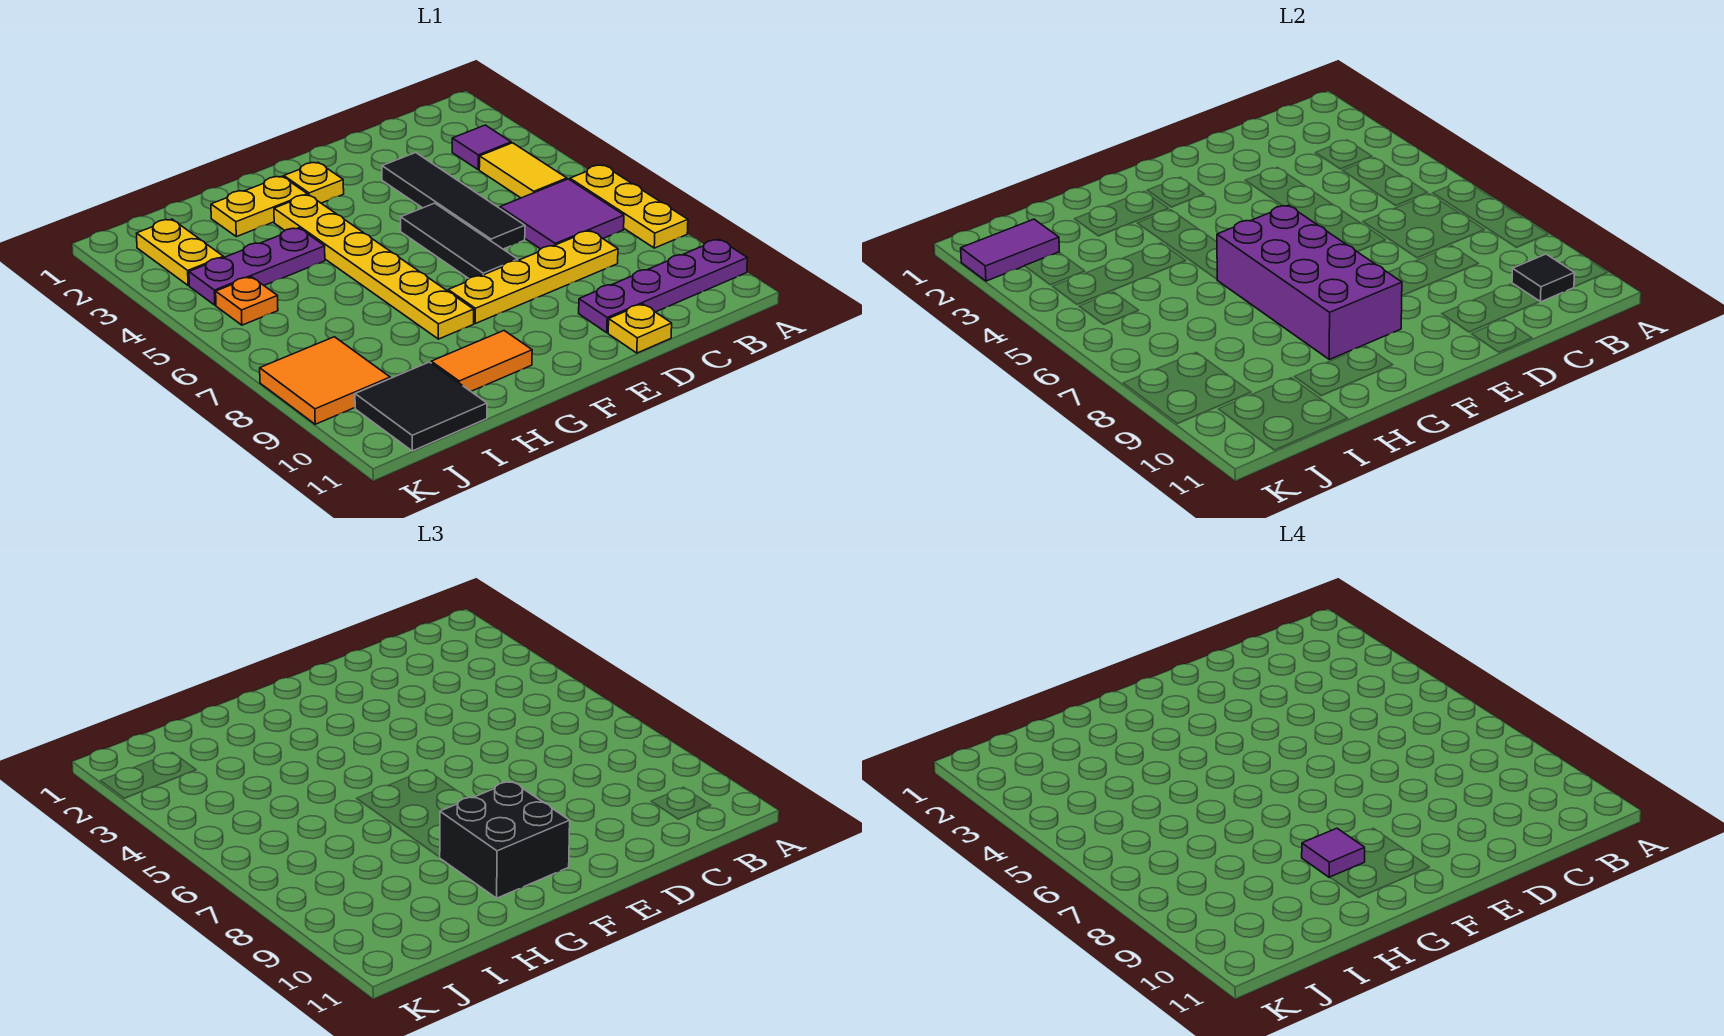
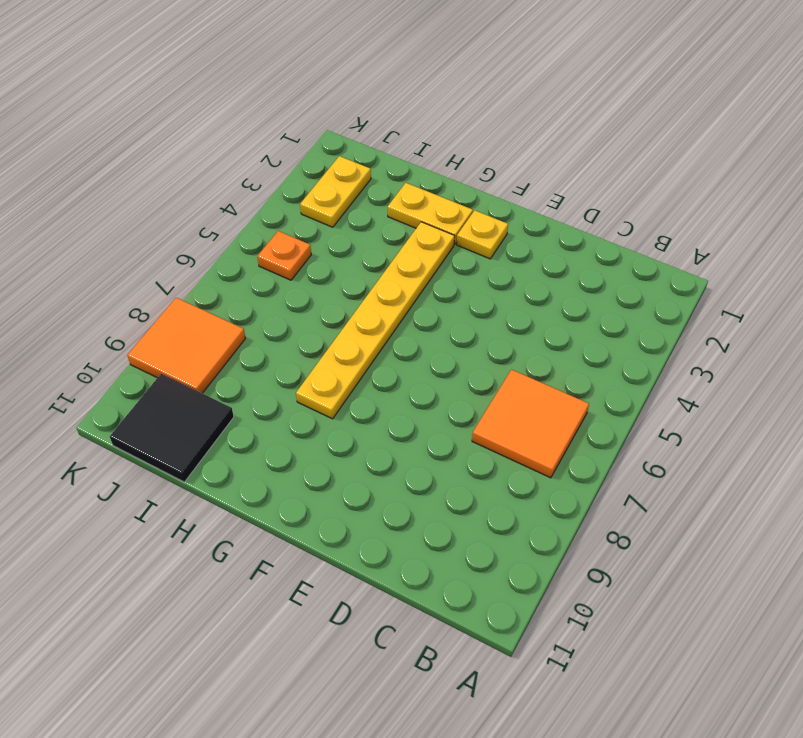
orange 2x2 tile [472,370,589,478] -> purple 2x2 tile [500,179,624,249]
none -> yellow 1x3 plate [570,165,688,248]
none -> purple 1x4 plate [579,239,747,333]
none -> purple 1x1 tile [452,125,511,170]

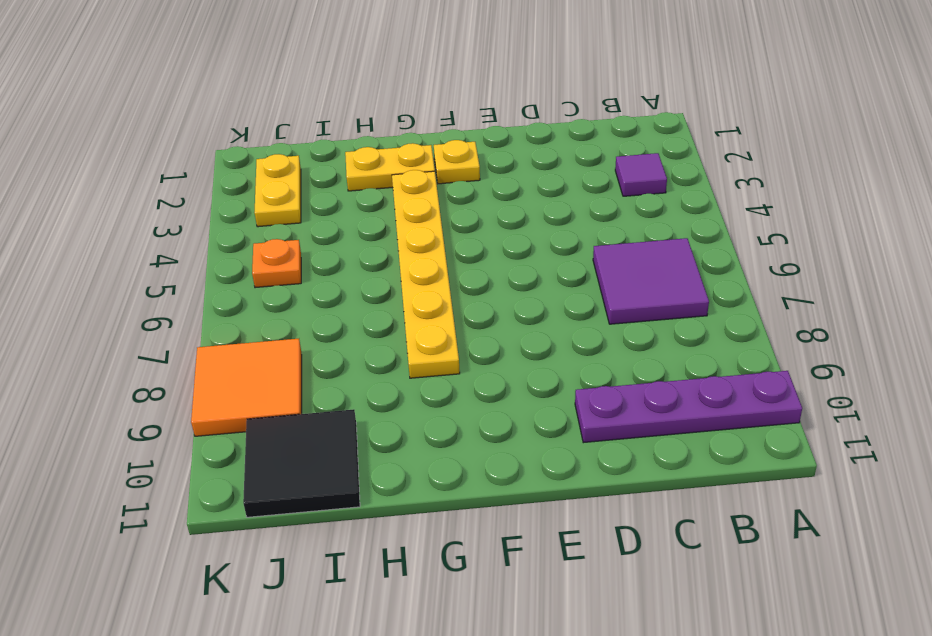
none -> yellow 1x3 plate [570,165,688,248]
none -> yellow 1x2 tile [479,143,567,198]
none -> yellow 1x4 plate [448,231,618,324]

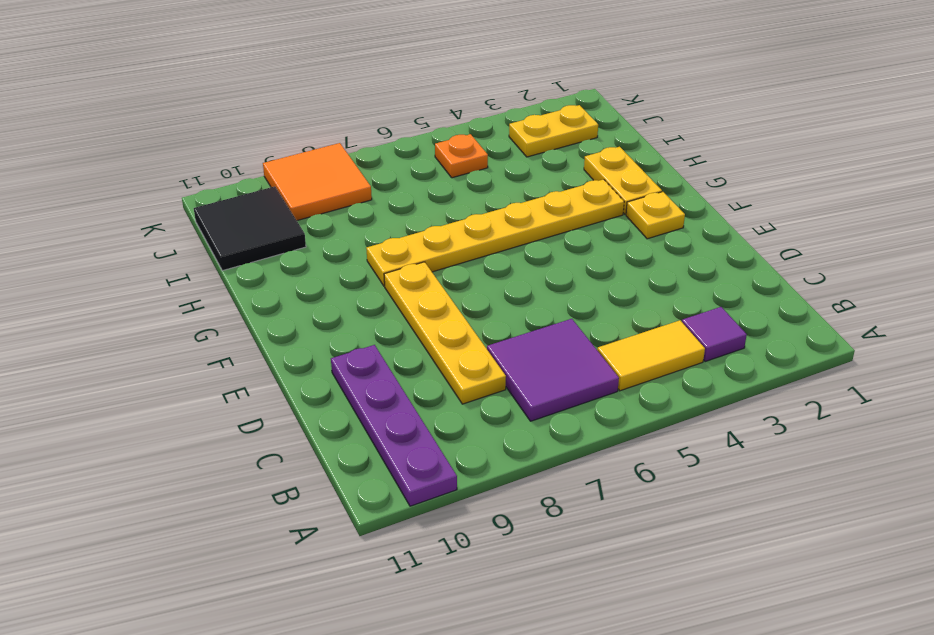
none -> yellow 1x3 plate [570,165,688,248]
none -> black 1x4 tile [382,153,525,249]
none -> yellow 1x1 plate [608,304,672,353]

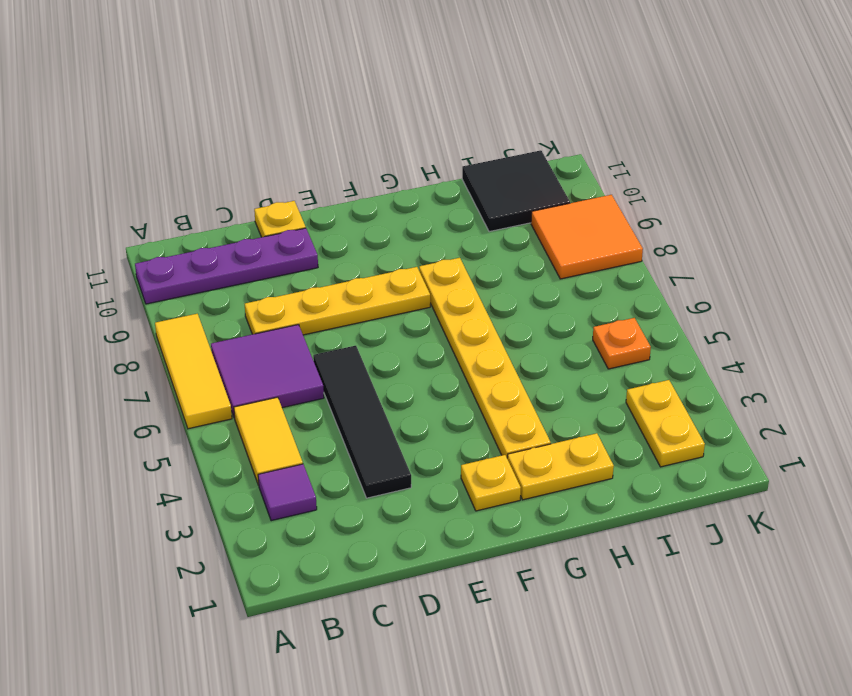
yellow 1x3 tile [155,314,232,429] -> yellow 1x3 plate [570,165,688,248]
none -> black 1x3 tile [401,203,518,278]
none -> orange 1x2 tile [431,331,532,391]
none -> purple 1x3 plate [189,228,325,305]

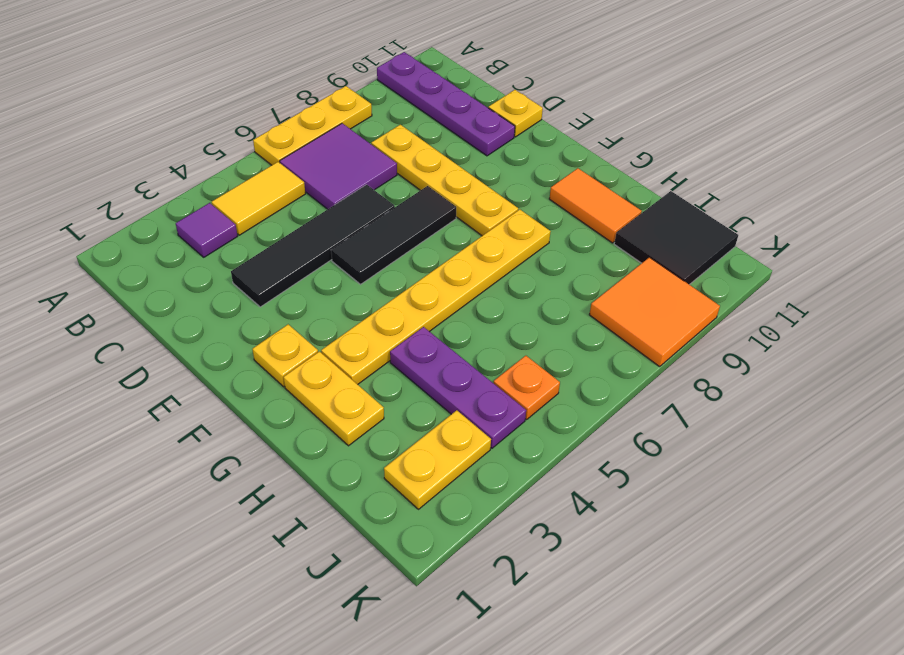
none -> black 1x1 tile [1512,254,1575,302]
none -> purple 2x4 brick [1217,205,1402,359]
none -> purple 1x2 tile [961,219,1059,281]

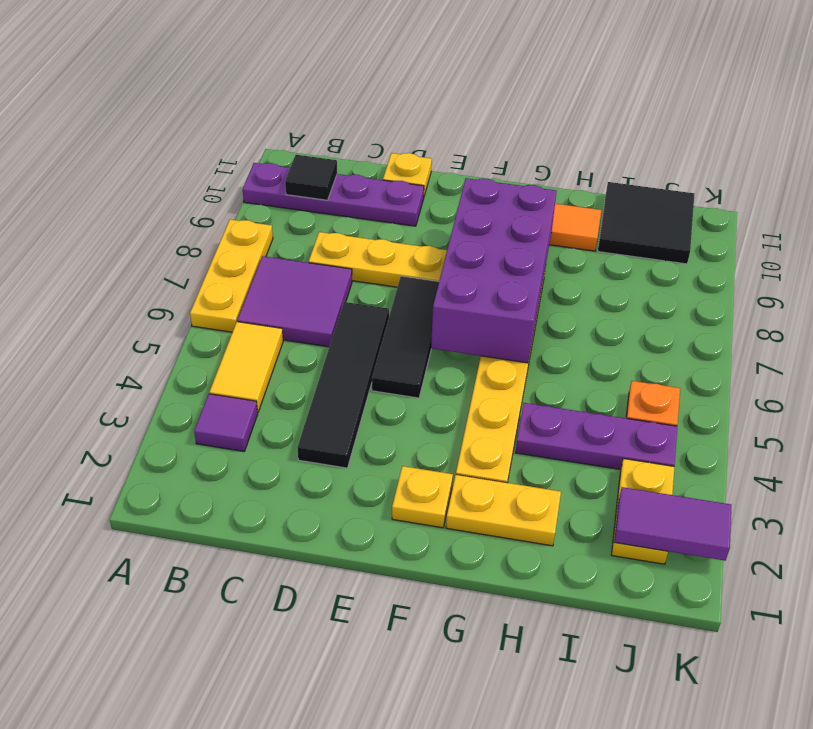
none -> orange 2x2 tile [260,337,390,424]
none -> black 2x2 brick [440,781,570,898]
none -> purple 1x1 tile [1302,828,1365,877]

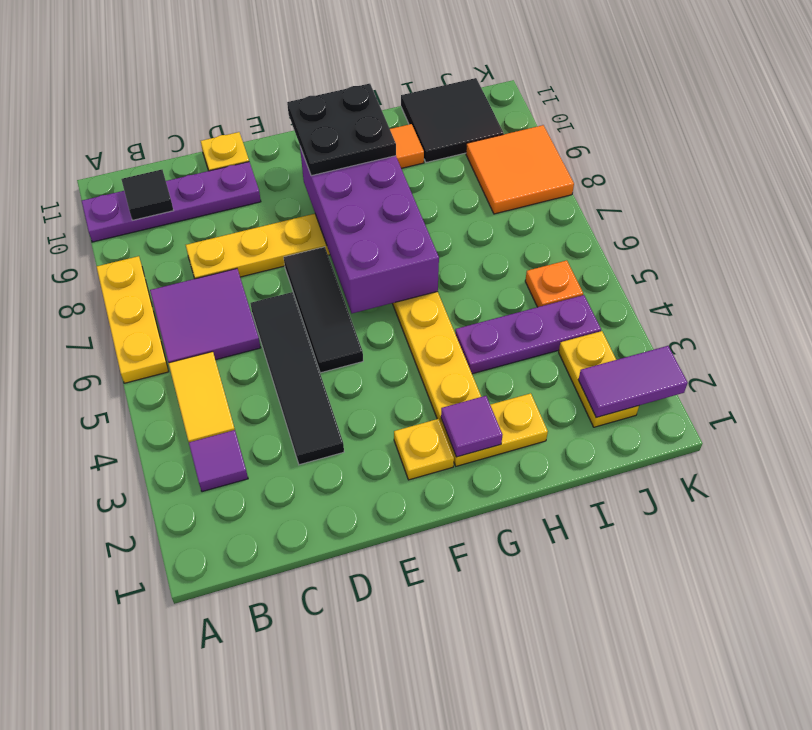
black 2x2 plate [287,84,396,176] -> black 2x2 brick [440,781,570,898]
purple 1x1 tile [441,396,502,457] -> purple 1x1 tile moved to [1302,828,1365,877]

